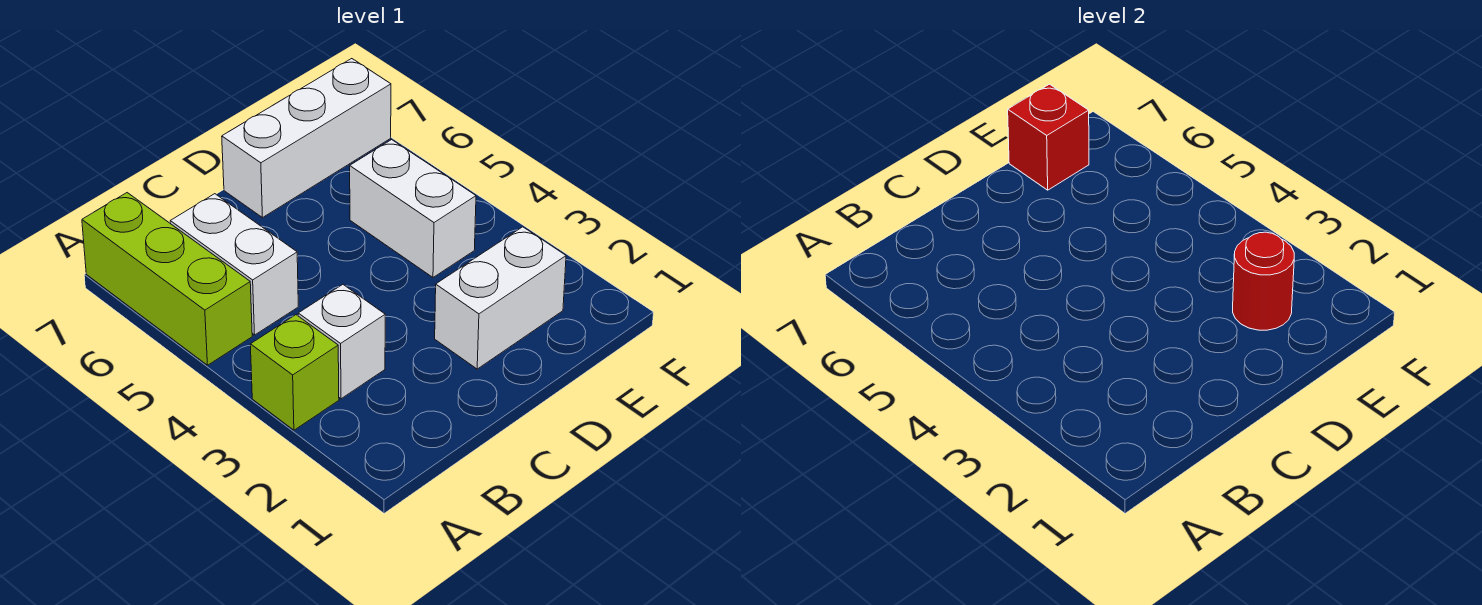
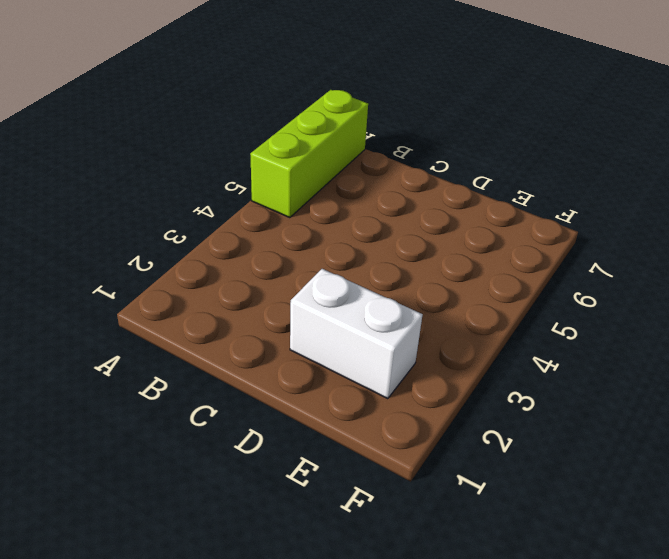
none -> lime 1x1 brick [250,315,339,430]
none -> white 1x1 brick [298,285,385,399]

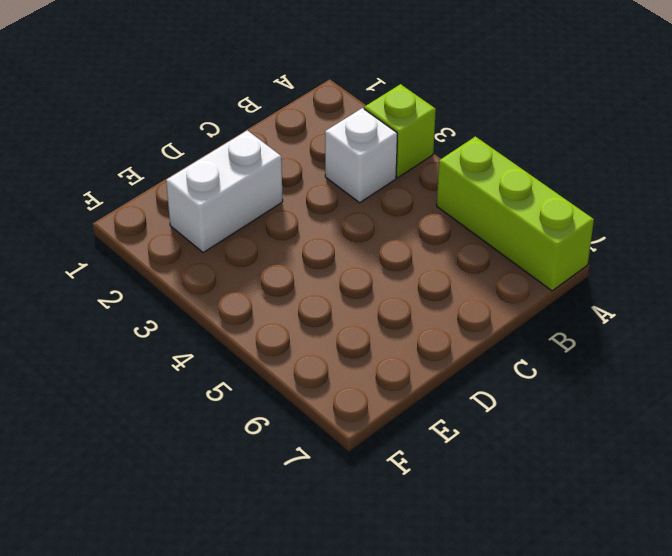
none -> white 1x2 brick [170,194,298,335]
none -> white 1x3 brick [222,59,391,218]

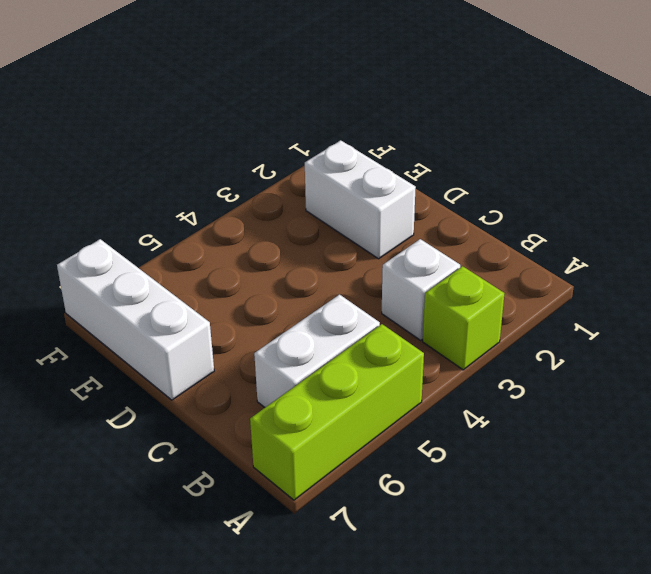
none -> white 1x2 brick [350,140,476,277]
none -> red 1x1 round brick [1233,232,1294,330]

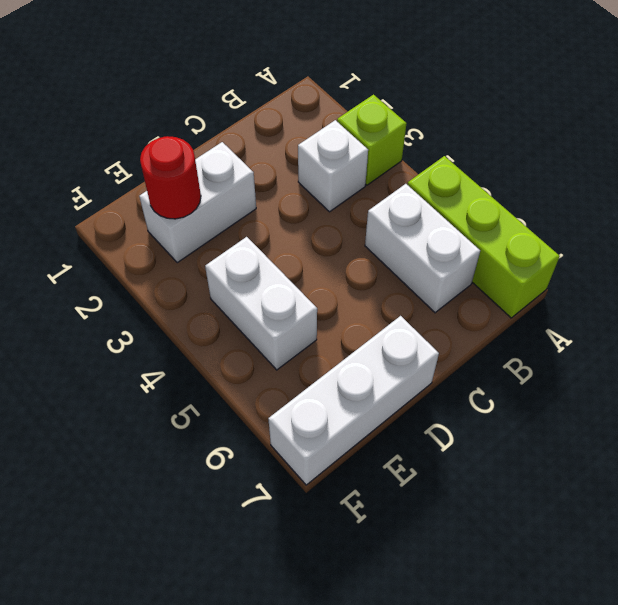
none -> red 1x1 brick [1008,84,1089,190]

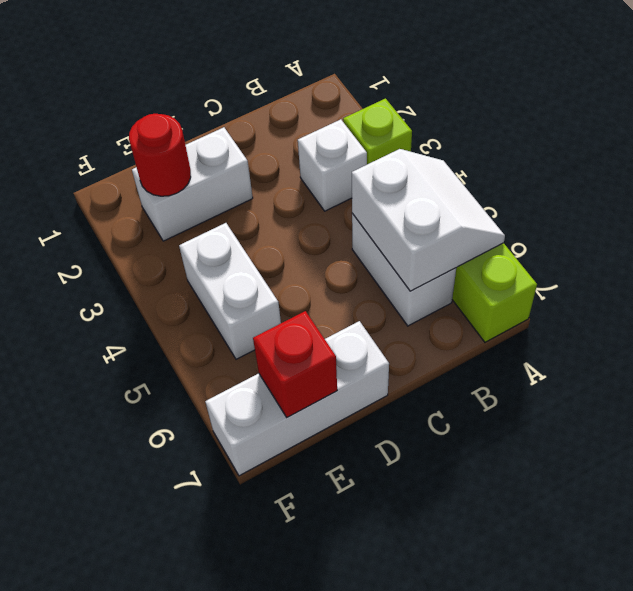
white 2x2 slope [352,149,505,291] -> none

